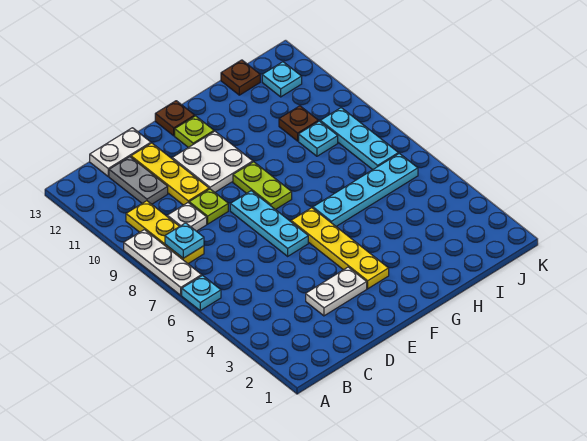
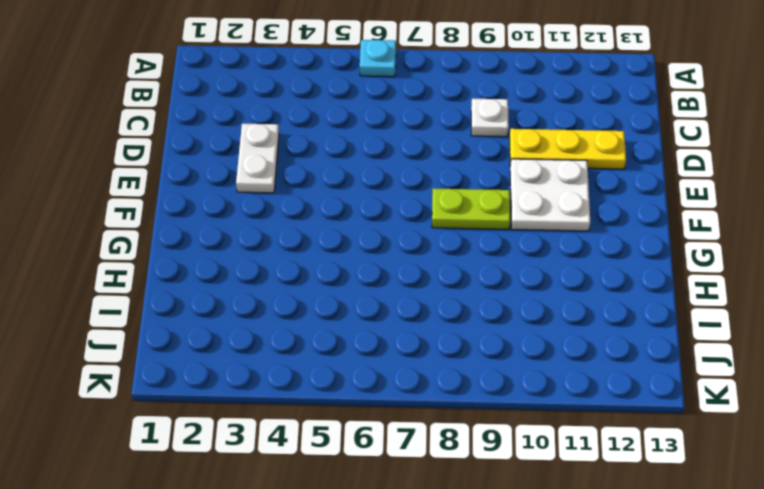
none -> white 1x3 plate [124,230,202,295]
none -> yellow 1x3 plate [126,201,204,264]
none -> grey 1x2 plate [109,157,168,204]

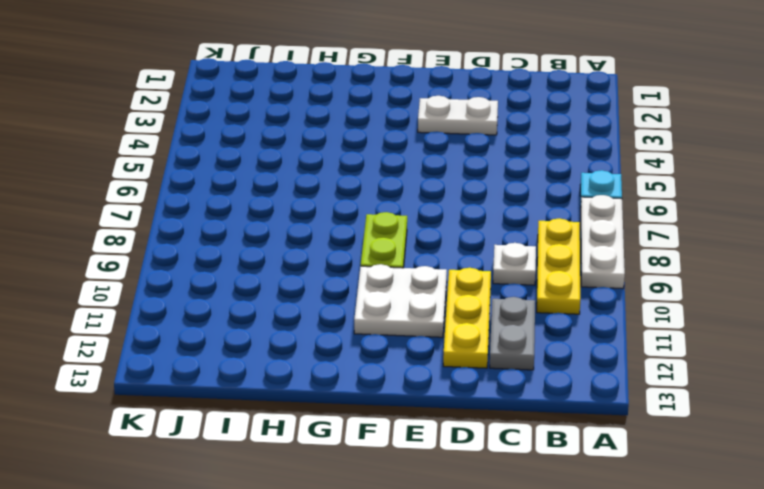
none -> white 1x2 plate [90,128,151,176]
none -> lime 1x1 plate [189,189,228,224]
none -> cyan 1x3 plate [230,191,308,256]

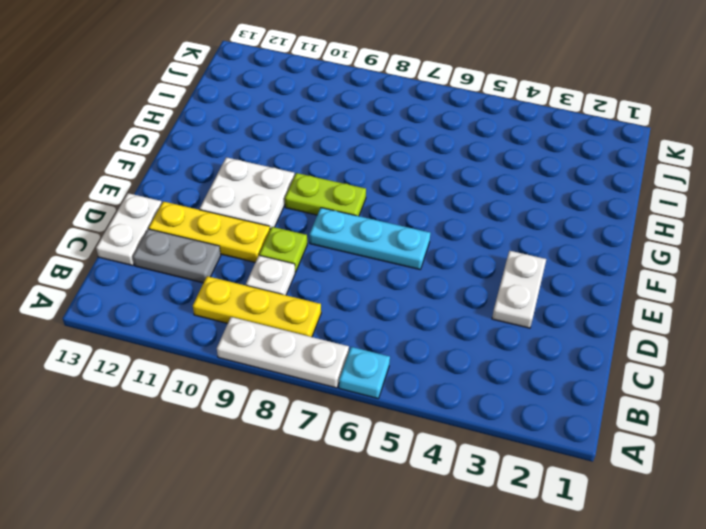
none -> yellow 1x4 plate [291,208,389,289]
none -> lime 1x1 plate [175,116,214,147]
none -> brown 1x1 plate [155,101,195,136]

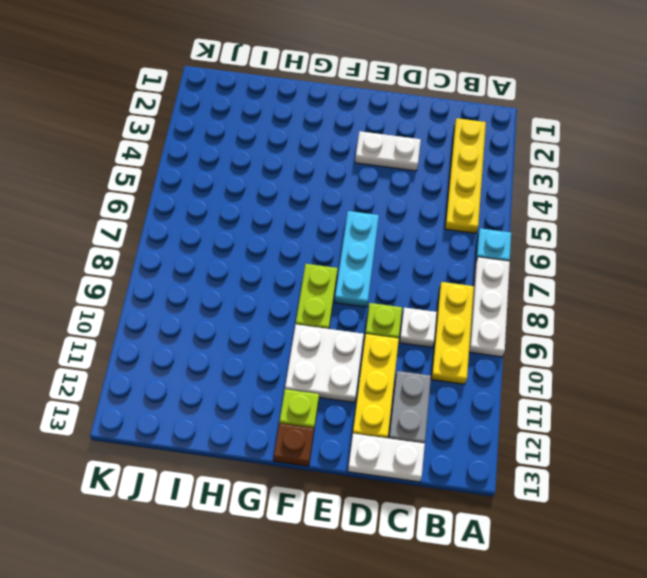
yellow 1x4 plate [445,118,486,233] -> yellow 1x4 plate moved to [291,208,389,289]
none -> cyan 1x4 plate [313,153,418,226]
none -> cyan 1x1 plate [299,121,338,156]
none -> brown 1x1 plate [279,106,318,141]

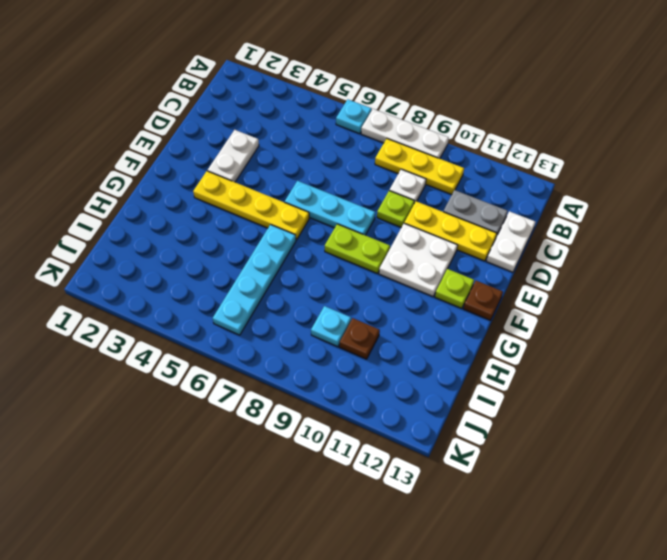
none -> brown 1x1 plate [221,60,260,95]
none -> cyan 1x3 plate [320,108,398,170]
none -> cyan 1x1 plate [262,62,302,97]

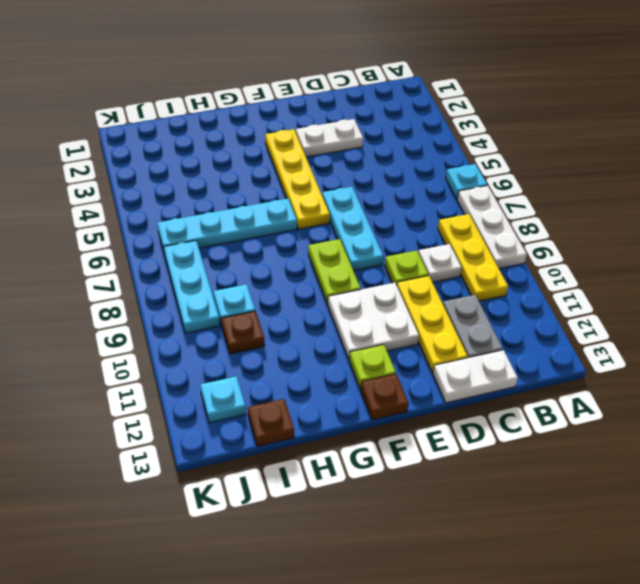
none -> cyan 1x1 plate [165,223,204,258]

